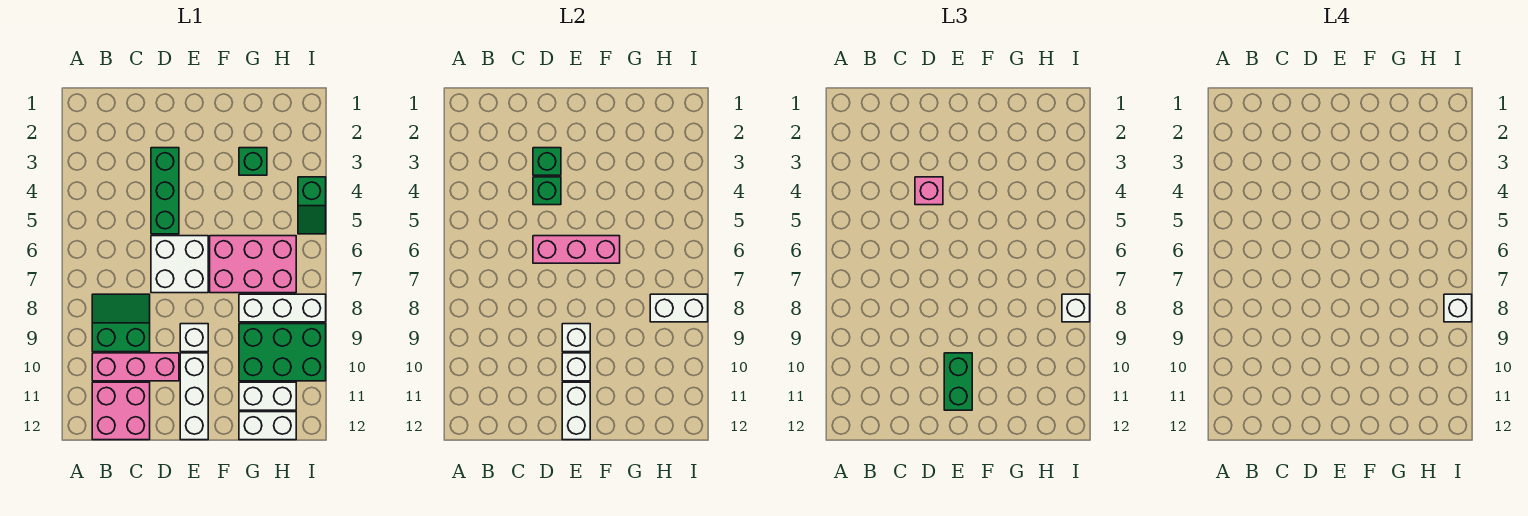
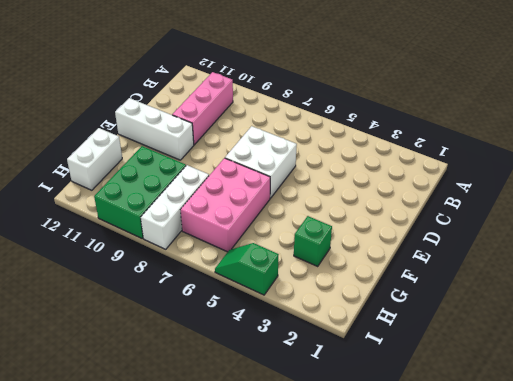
none -> green 2x2 slope [92,294,150,352]
none -> pink 2x2 brick [92,382,150,440]
none -> green 1x3 brick [151,148,179,234]

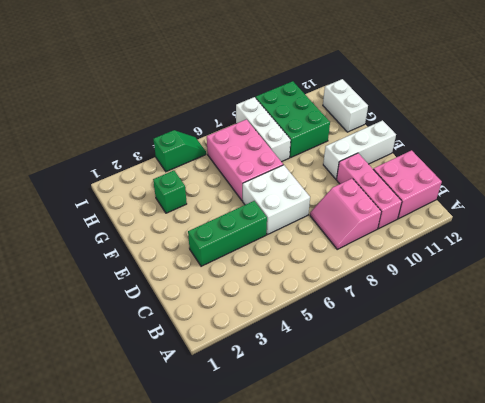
pink 2x2 slope [310,178,381,249] -> green 2x2 slope [92,294,150,352]
none -> white 1x1 brick [180,324,208,352]
none -> white 1x2 brick [239,382,296,410]
none -> green 1x1 brick [533,148,561,175]

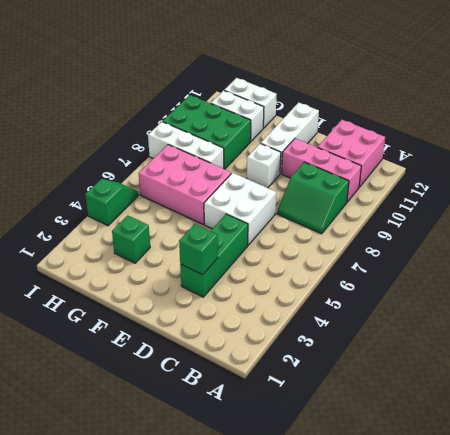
none -> green 1x1 brick [533,177,561,205]
none -> pink 1x3 brick [533,236,620,263]
none -> white 1x1 brick [562,324,590,352]

